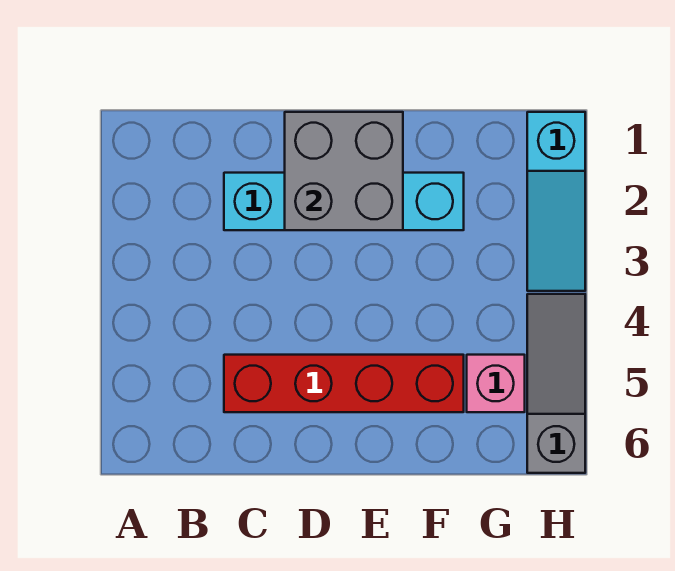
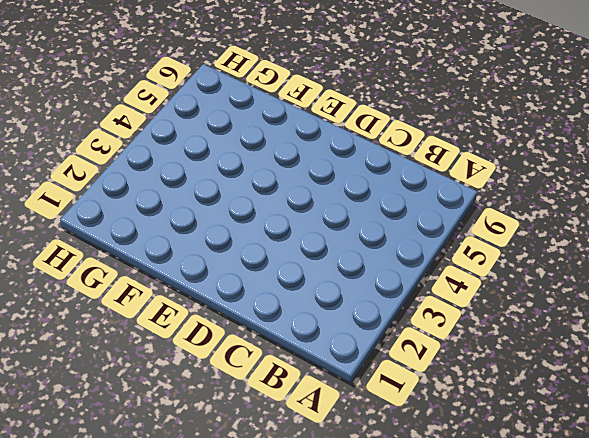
none -> cyan 1x4 brick [224,173,464,230]
none -> red 1x4 brick [224,355,464,412]

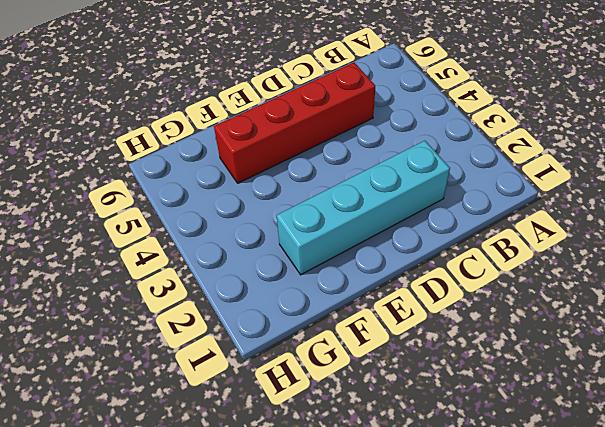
none -> pink 1x1 brick [467,355,525,412]
none -> cyan 1x3 slope [527,112,585,291]

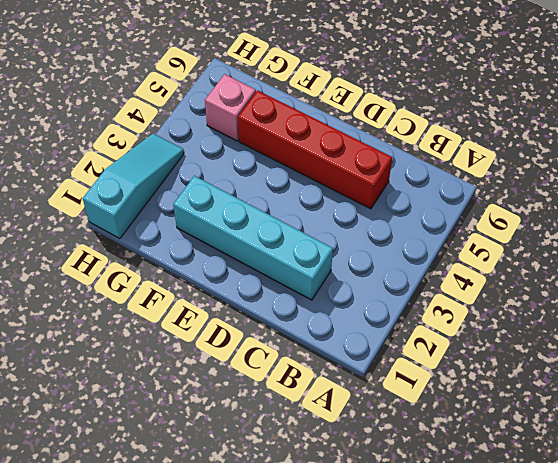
none -> grey 1x3 slope [527,294,585,473]
none -> grey 2x2 brick [285,112,403,230]

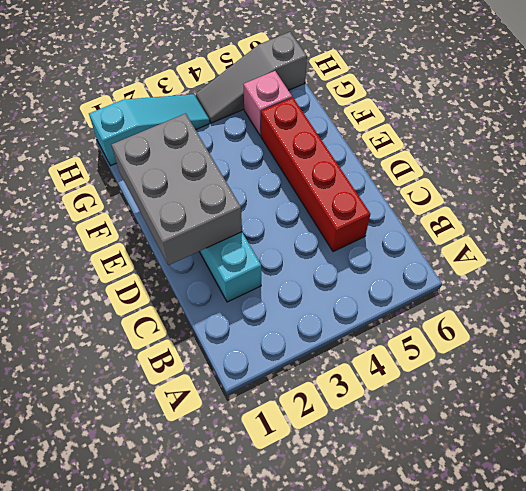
grey 2x3 brick [112,113,242,265] -> grey 2x2 brick [285,112,403,230]

